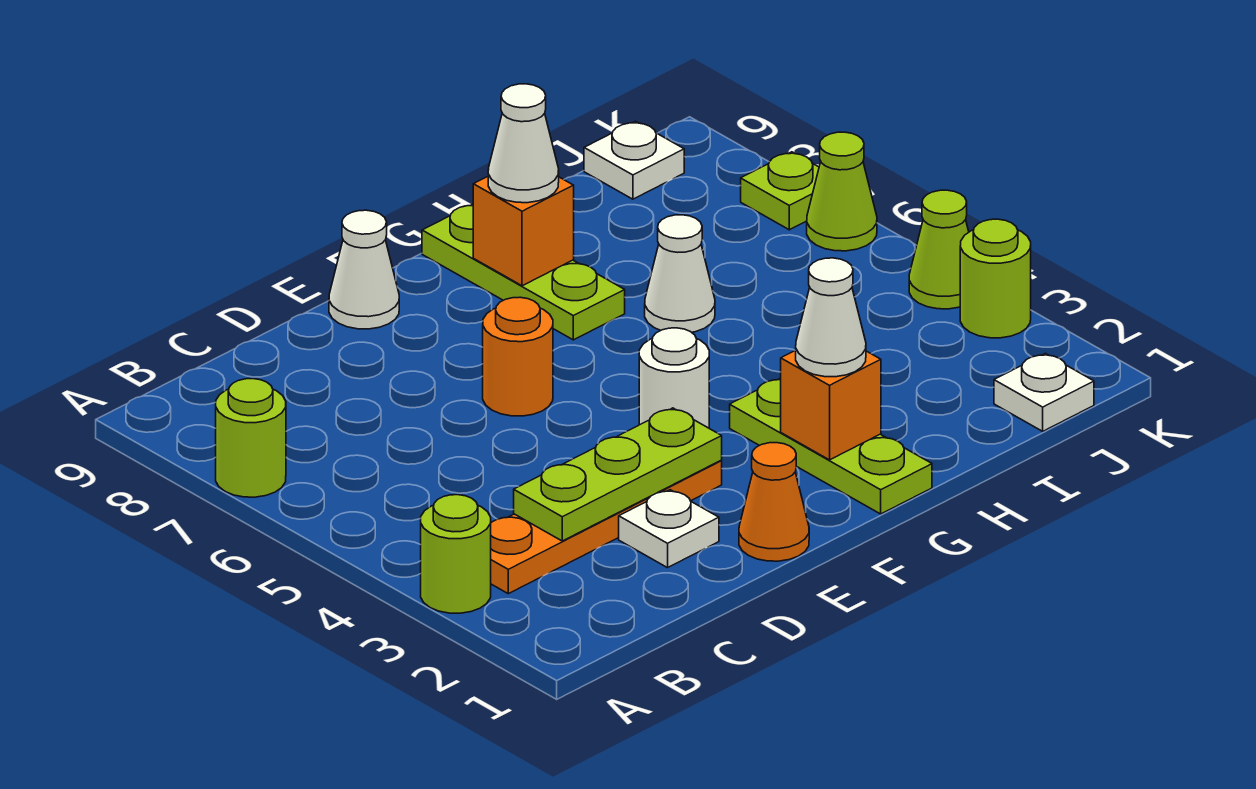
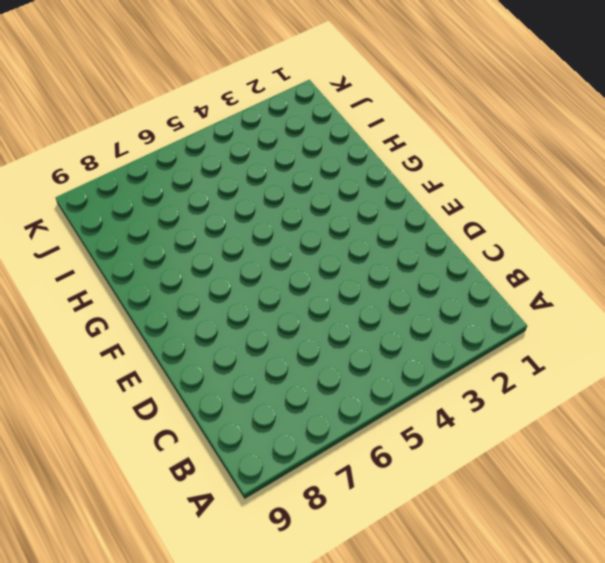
none -> lime 1x1 round brick [421,495,491,613]
none -> lime 1x1 round brick [216,379,286,497]
none -> orange 1x4 plate [491,461,722,594]

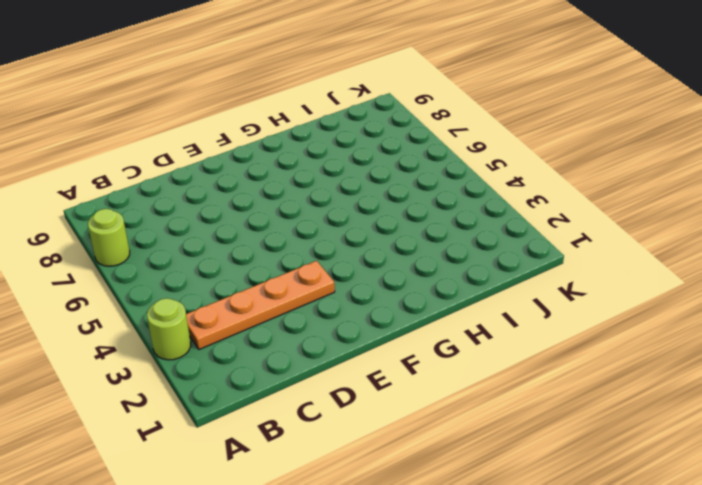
none -> white 1x1 plate [619,490,719,568]
none -> orange 1x1 cone [739,443,809,561]
none -> orange 1x1 round brick [483,297,553,416]

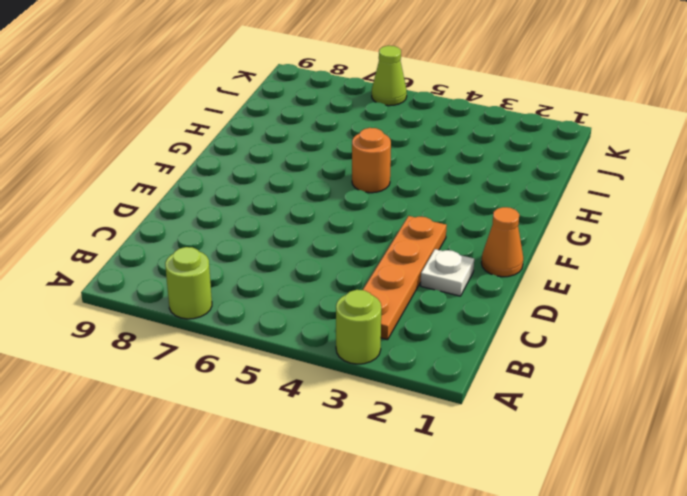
orange 1x1 round brick [352,128,391,193] -> orange 1x1 round brick moved to [483,297,553,416]
none -> white 1x1 cone [329,210,399,329]
none -> white 1x1 round brick [639,328,709,428]
none -> lime 1x3 plate [730,378,932,514]

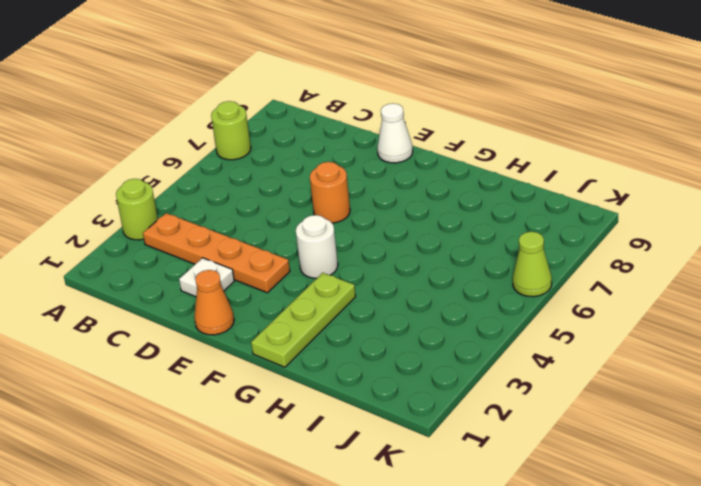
none -> lime 1x3 plate [422,204,625,340]
none -> white 1x1 cone [645,215,715,332]
none -> white 1x1 plate [994,353,1094,431]

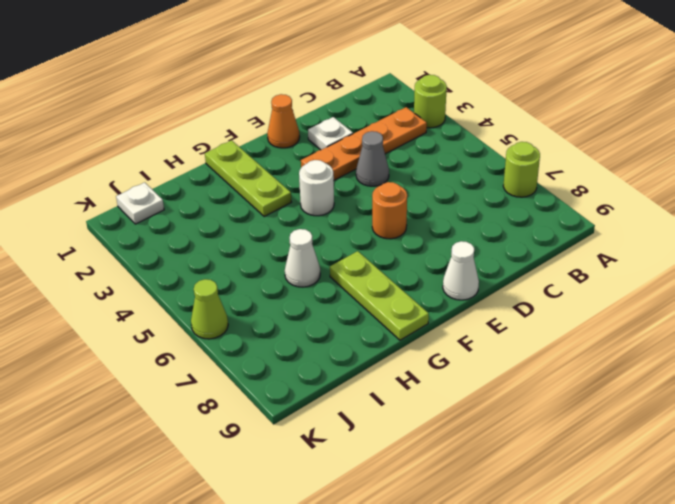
grey 1x1 cone [356,131,389,186] -> none
none -> white 1x1 plate [584,121,684,199]
none -> lime 1x1 round brick [960,219,1031,338]
none -> lime 1x1 cone [909,190,969,309]

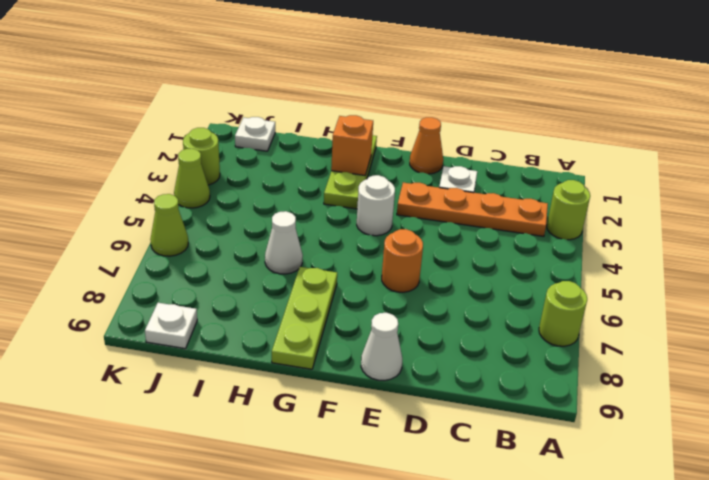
none -> lime 1x1 plate [741,152,819,230]
none -> lime 1x3 plate [514,408,722,541]
none -> orange 1x1 brick [473,177,574,286]

